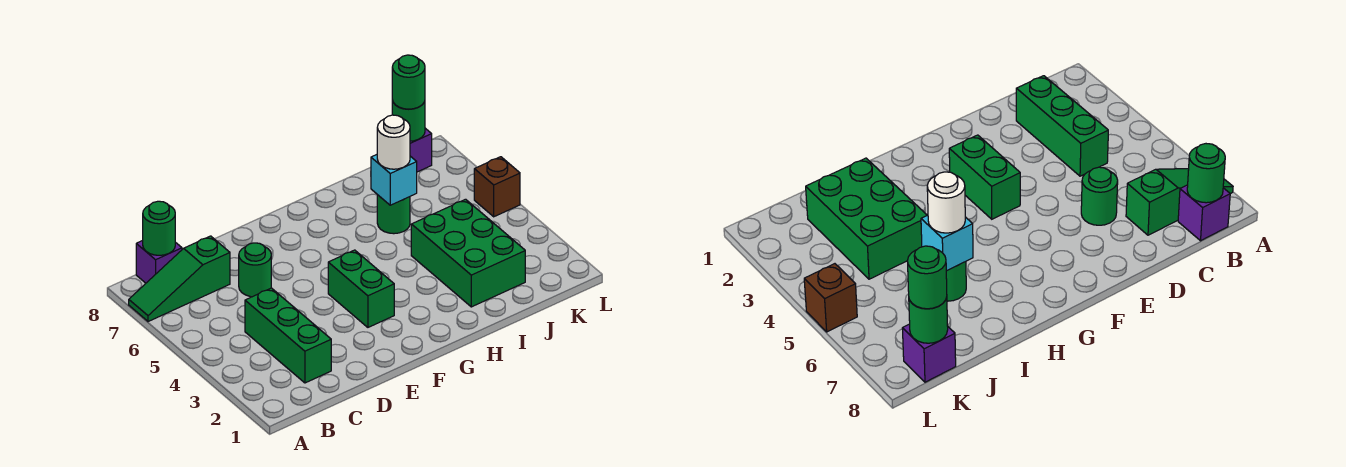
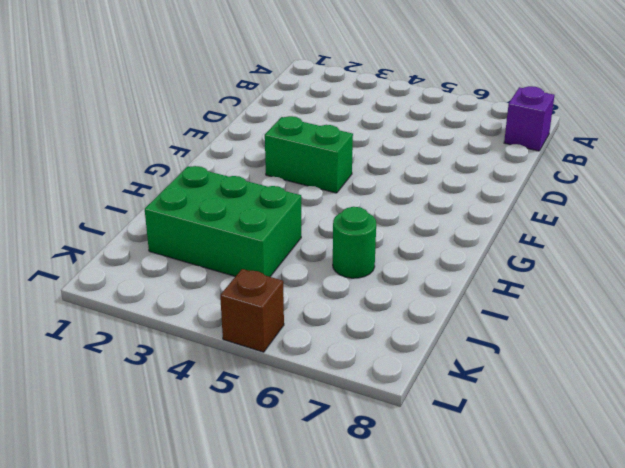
none -> green 1x3 slope [129,236,230,322]
none -> green 1x3 brick [245,288,331,383]
none -> green 1x1 round brick [239,243,271,297]

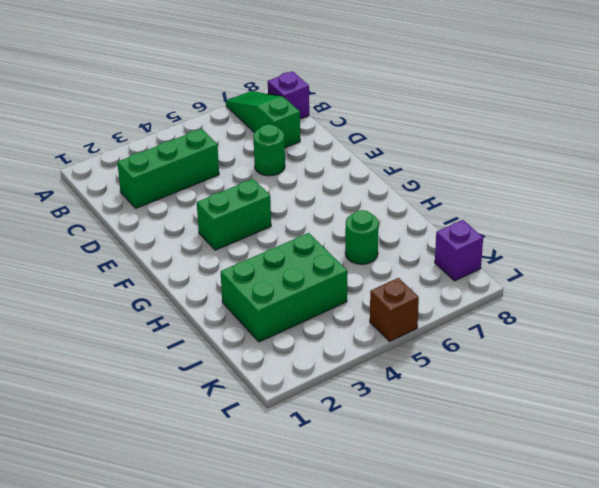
none -> green 1x1 round brick [143,201,175,255]
none -> cyan 1x1 brick [371,155,417,205]
none -> green 1x1 round brick [392,100,425,141]

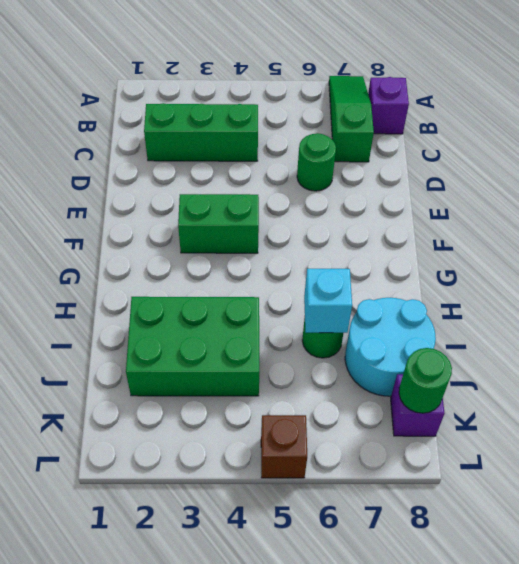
cyan 2x2 round brick [345,298,436,396] -> none
none -> green 1x1 round brick [143,201,175,255]
none -> white 1x1 round brick [377,115,410,169]
none -> green 1x1 round brick [392,55,425,109]

